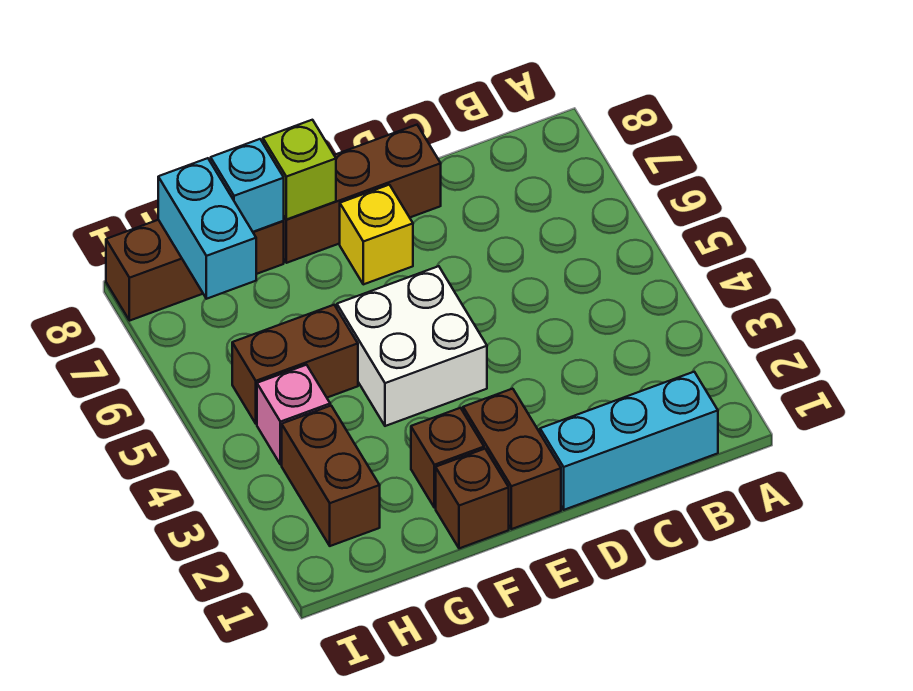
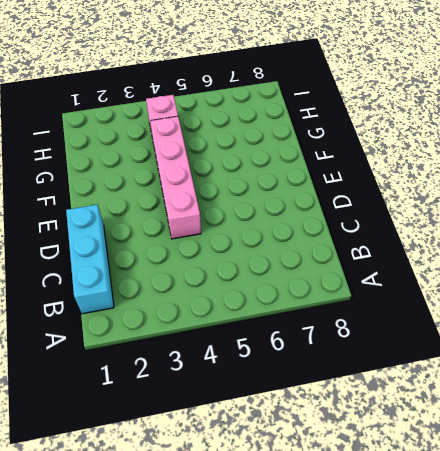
pink 1x4 brick [150,116,201,239] -> white 2x2 brick [337,266,487,426]
none -> brown 1x3 brick [284,125,441,263]
none -> brown 1x2 brick [463,389,561,529]
none -> yellow 1x1 brick [340,185,413,284]

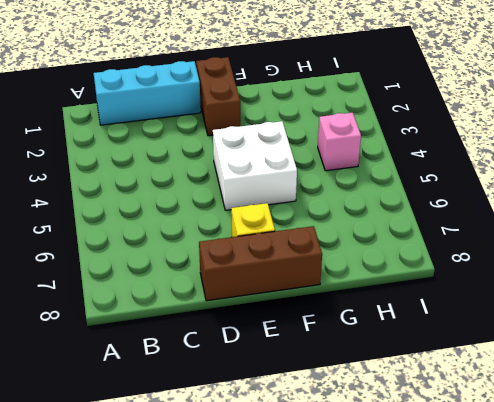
none -> brown 1x1 brick [436,449,509,548]
none -> brown 1x1 brick [411,408,484,508]
none -> brown 1x2 brick [232,305,358,424]

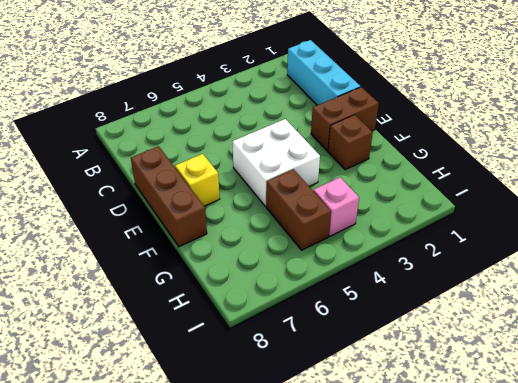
none -> brown 1x1 brick [436,449,509,548]
none -> brown 1x3 brick [106,220,284,321]
none -> brown 1x2 brick [282,406,380,546]

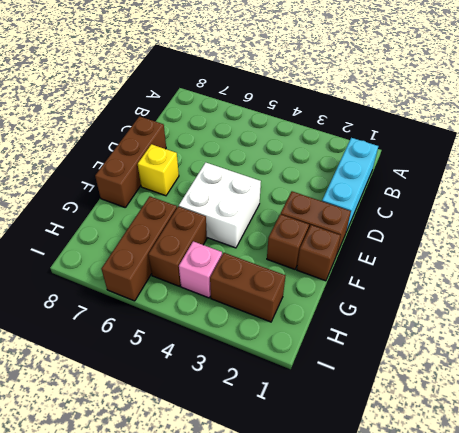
brown 1x3 brick [101,196,177,301] -> brown 1x3 brick moved to [106,220,284,321]
none -> lime 1x1 brick [263,120,336,220]
none -> cyan 1x1 brick [211,139,284,232]
none -> cyan 1x2 brick [158,158,256,299]

